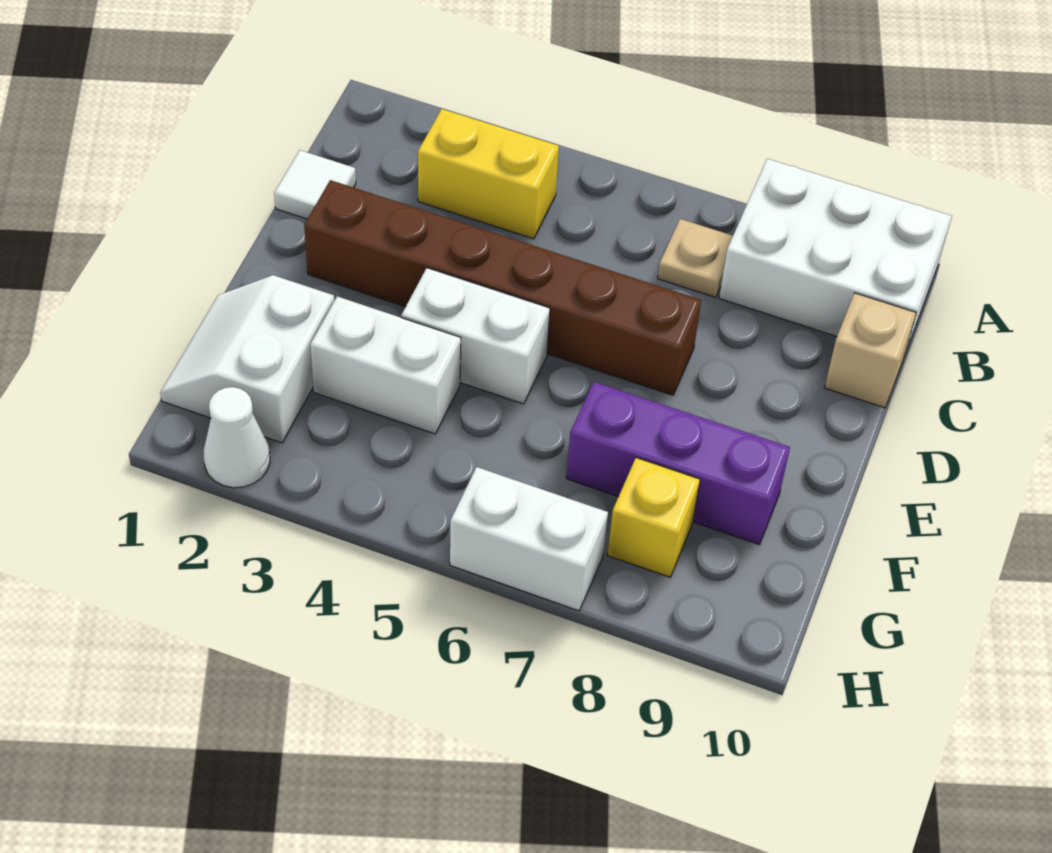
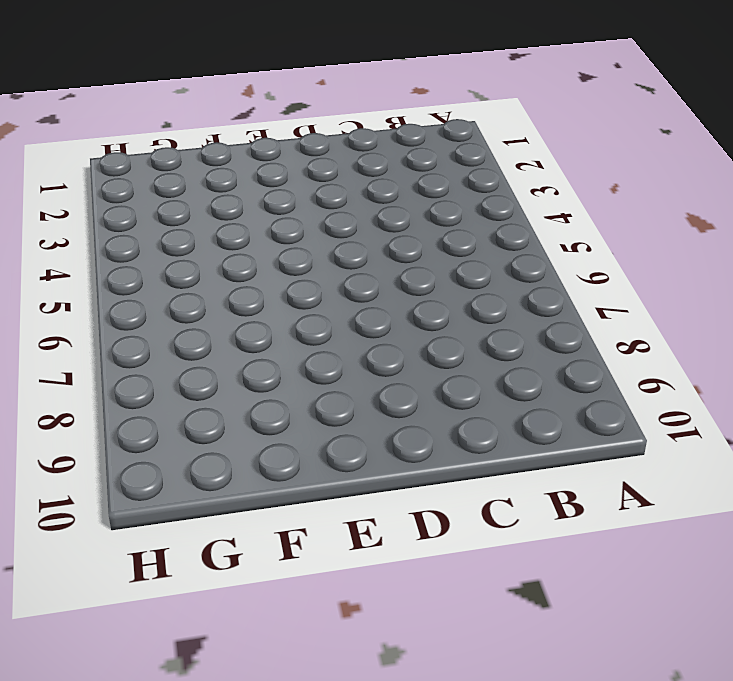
none -> white 2x3 brick [719,159,952,354]
none -> yellow 1x2 brick [418,109,559,239]
none -> tan 1x1 plate [658,219,733,297]

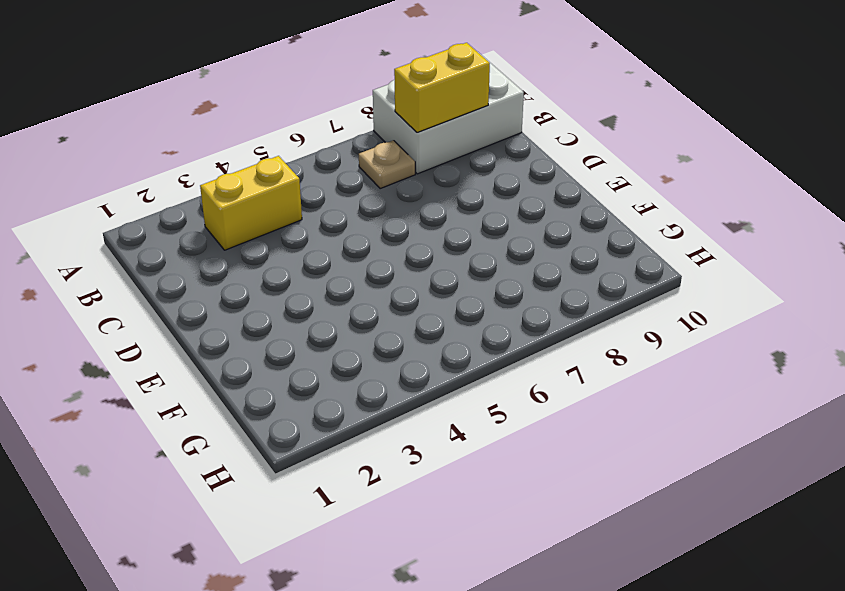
yellow 1x2 brick [394,43,490,133] -> none
none -> white 1x1 tile [274,150,356,219]
none -> tan 1x1 brick [824,293,916,408]
none -> brown 1x6 brick [304,180,701,395]

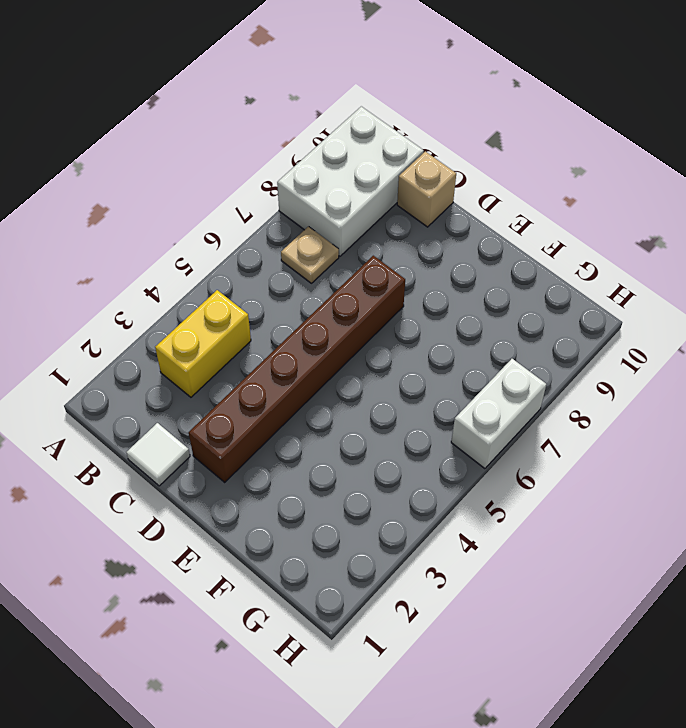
none -> white 1x2 brick [401,268,550,404]
none -> white 2x2 slope [160,275,334,443]
none -> white 1x2 brick [310,296,461,434]

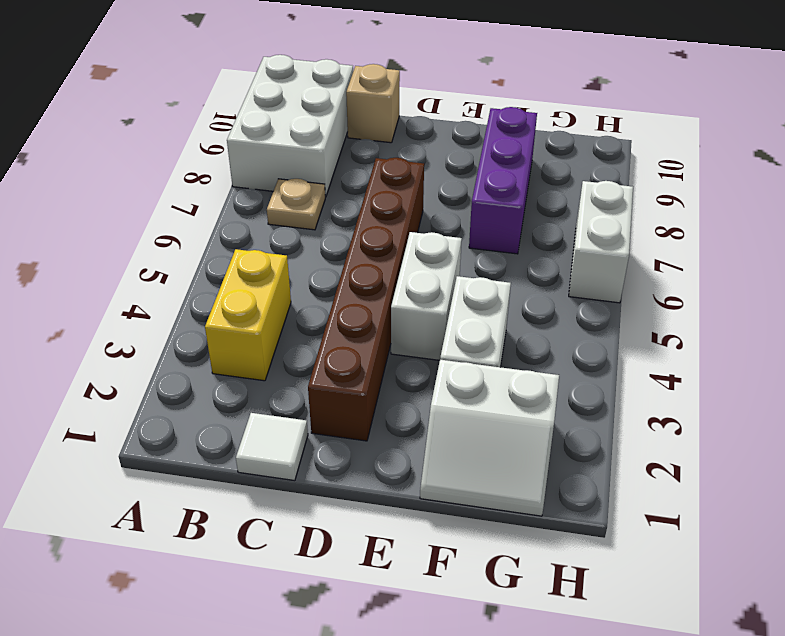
none -> yellow 1x1 brick [607,458,700,577]
none -> white 1x1 cone [203,387,270,488]

